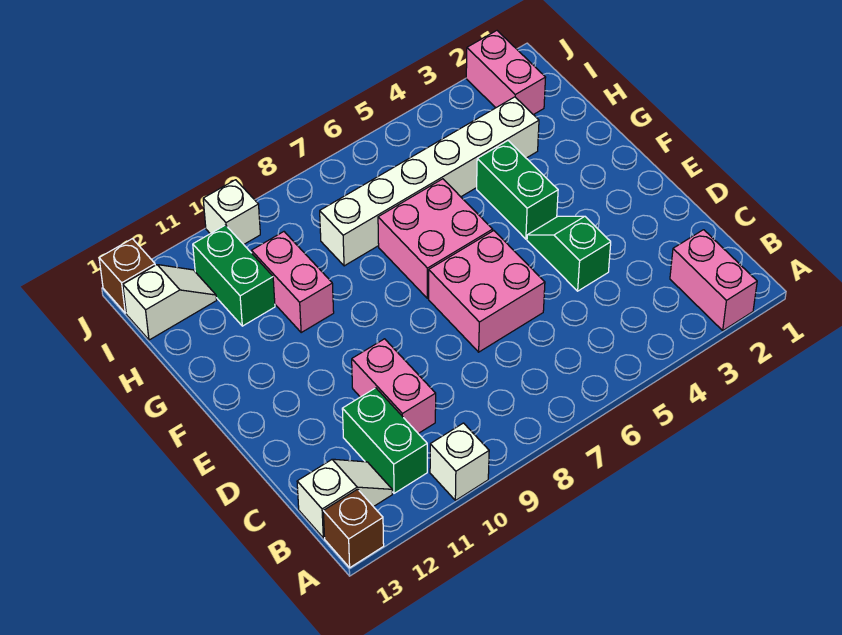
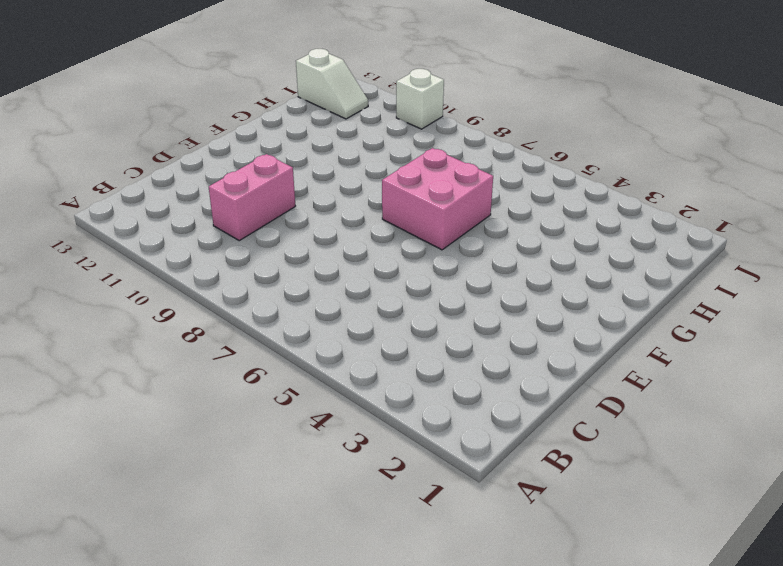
none -> pink 1x2 brick [670,230,757,330]
none -> white 1x1 brick [430,423,489,500]
none -> brown 1x1 brick [323,489,384,567]

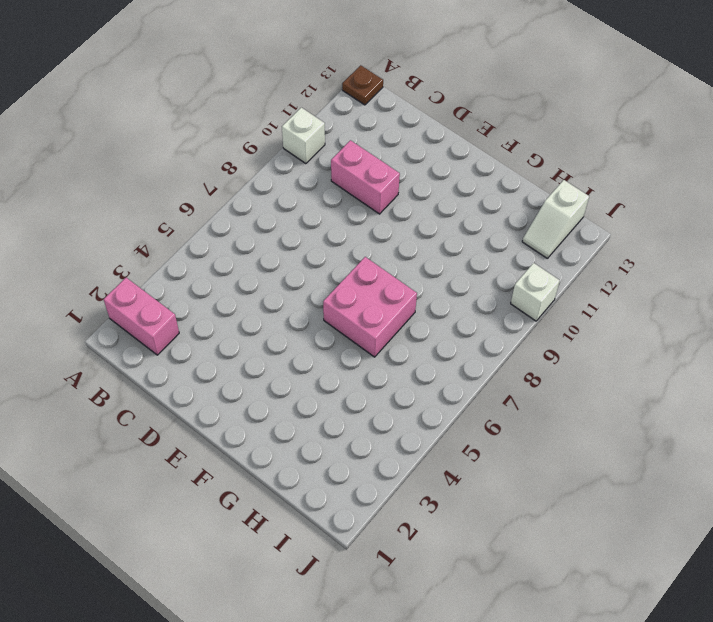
brown 1x1 plate [342,65,383,105] -> brown 1x1 brick [323,489,384,567]
none -> green 1x2 brick [342,388,427,493]
none -> white 1x2 slope [297,459,392,538]
none -> green 1x2 slope [527,216,611,291]

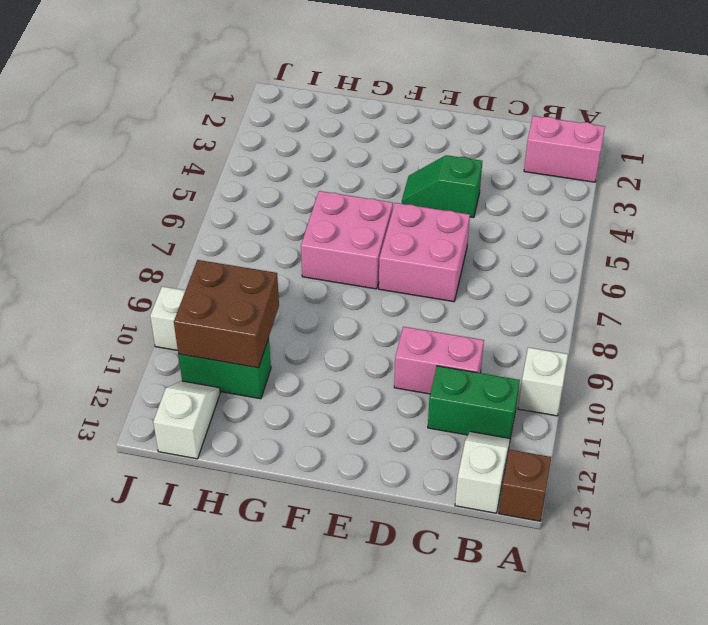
brown 2x2 brick [174,260,279,368] -> none
none -> green 1x2 brick [477,141,558,239]
none -> pink 1x2 brick [252,232,334,332]
none -> white 1x6 brick [320,97,539,266]

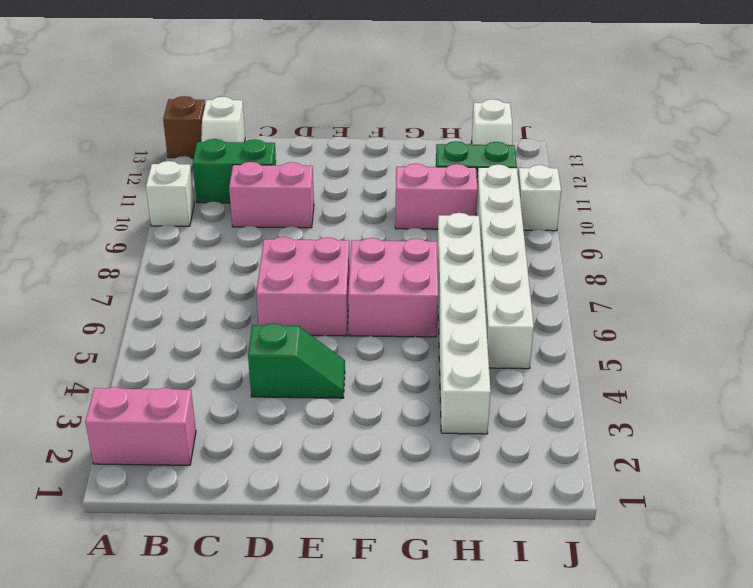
white 1x6 brick [476,164,534,369] -> none
none -> green 1x2 brick [477,141,558,239]
none -> pink 1x2 brick [466,31,546,115]
none -> brown 1x1 brick [99,239,155,313]

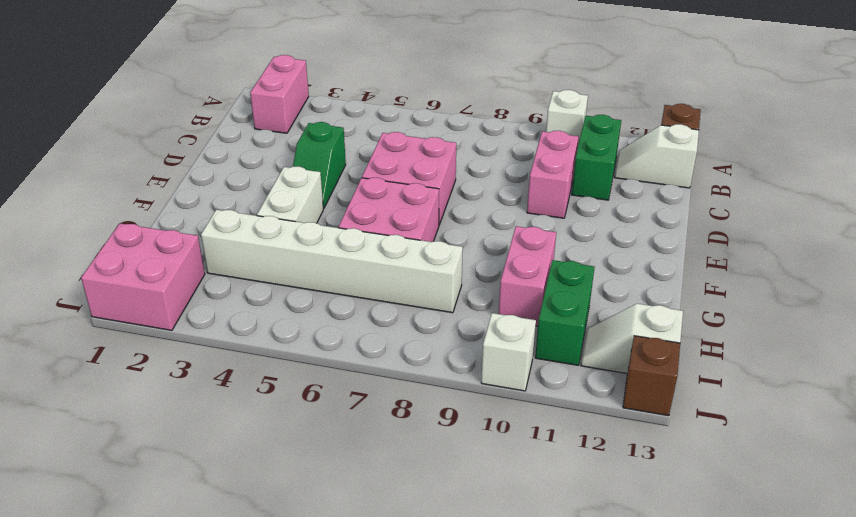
white 1x2 brick [257,166,323,223] -> green 1x2 brick [477,141,558,239]
pink 2x2 brick [81,223,205,330] -> pink 1x2 brick [466,31,546,115]

